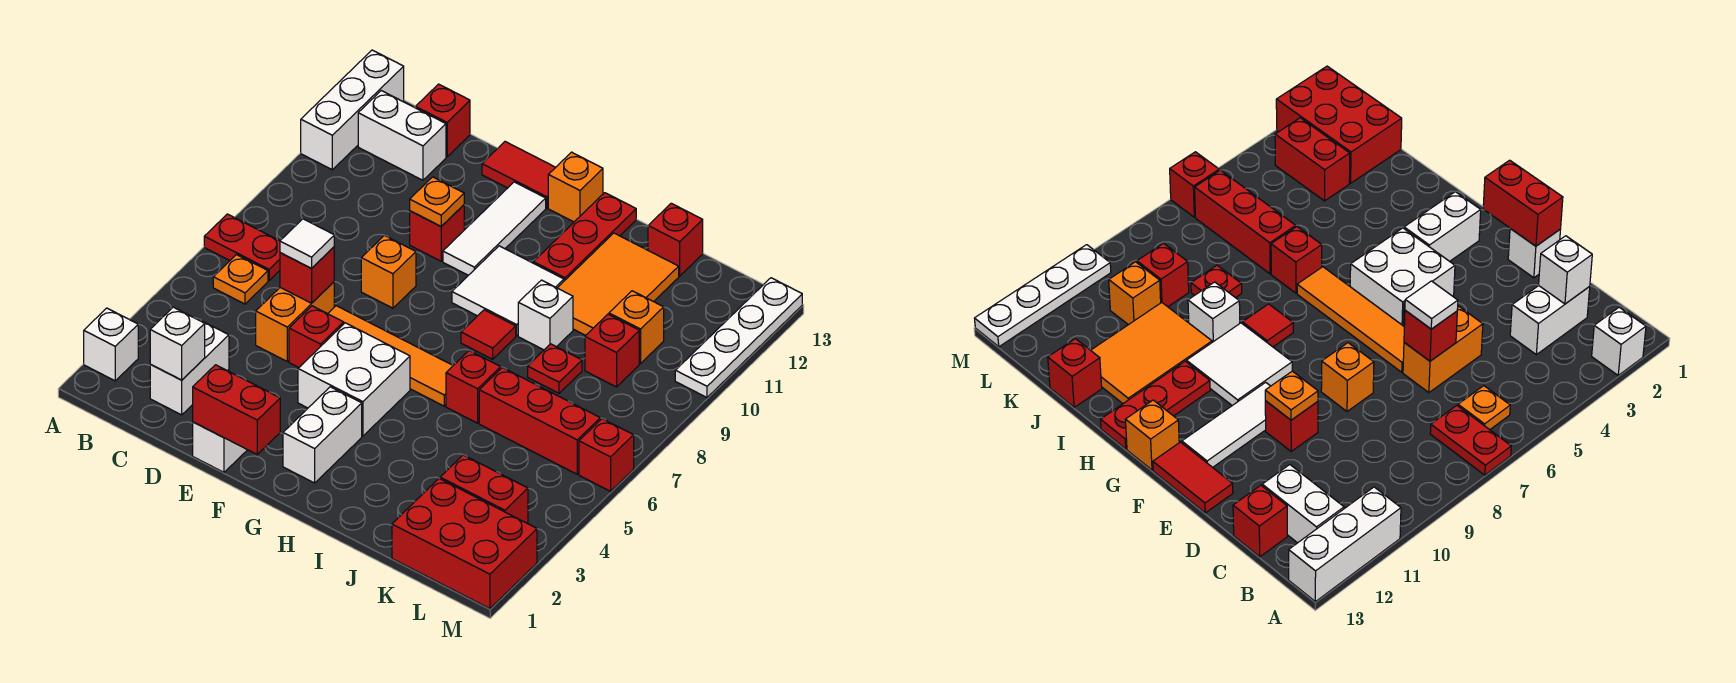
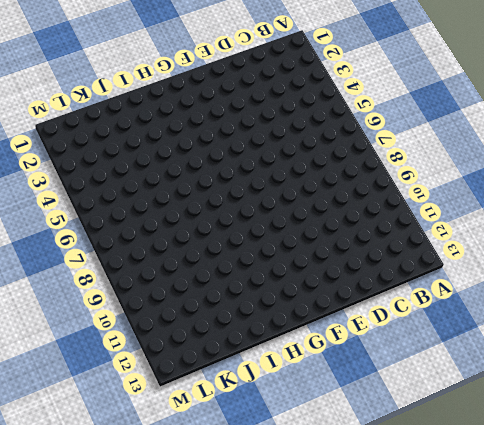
none -> white 1x1 brick [84,308,138,381]
none -> red 1x2 plate [204,214,280,280]
none -> white 1x3 brick [301,50,404,170]
none -> orange 1x1 plate [213,255,268,304]

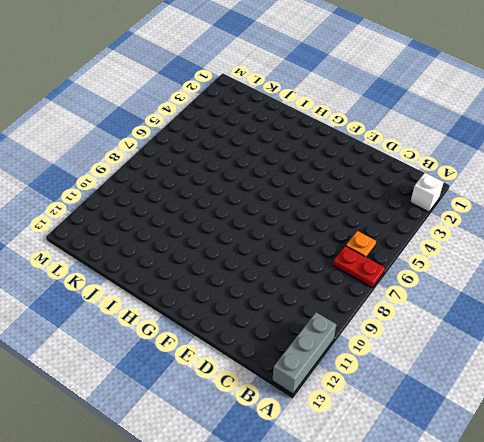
grey 1x3 brick [273,312,336,394] -> white 1x3 brick [301,50,404,170]
none -> white 1x2 brick [358,91,446,180]
none -> white 1x2 brick [150,319,229,415]
none -> red 1x1 brick [416,84,470,157]
none -> orange 1x2 brick [256,282,334,361]

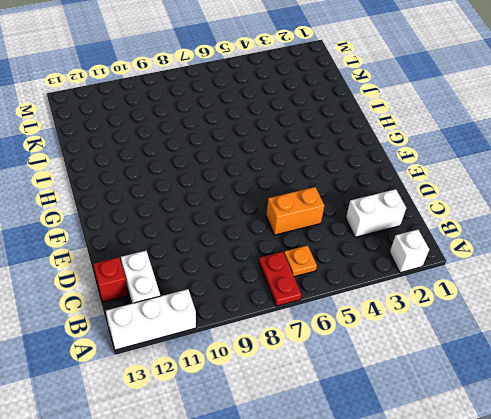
none -> white 1x1 brick [193,422,247,472]
none -> red 1x1 brick [289,306,344,367]
none -> orange 1x4 tile [328,306,453,406]
none -> orange 1x1 brick [361,235,416,308]

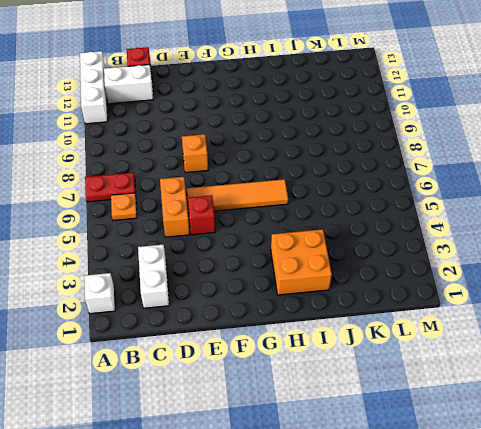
orange 2x2 brick [271,229,332,295] -> none
none -> white 1x1 brick [193,422,247,472]
none -> red 1x1 brick [410,205,464,261]
none -> red 1x2 tile [482,142,556,208]
none -> white 2x2 brick [298,323,410,436]

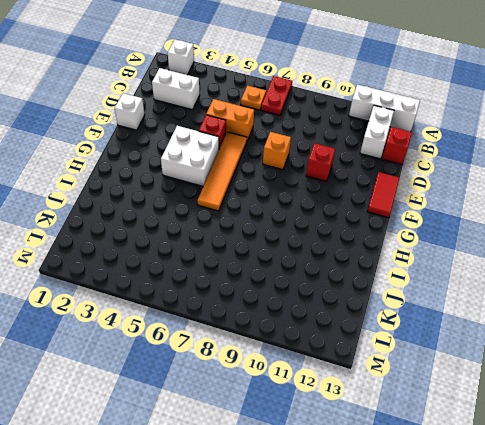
none -> white 1x3 tile [443,182,546,275]
none -> white 1x2 brick [283,387,362,483]
none -> white 2x2 tile [452,246,564,336]
none -> orange 1x1 brick [548,152,603,222]

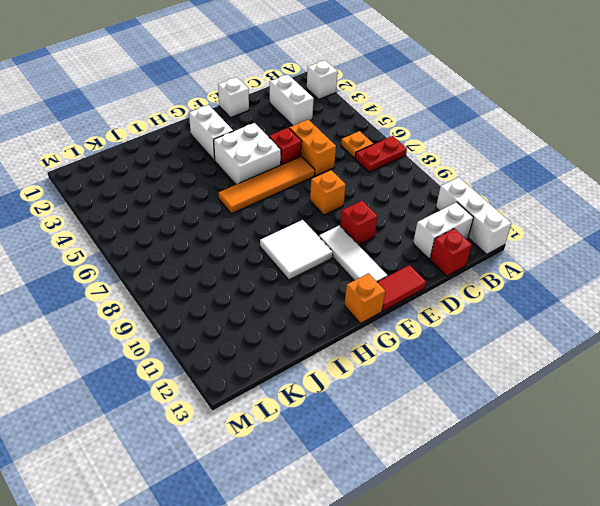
none -> red 1x1 tile [461,310,516,359]
none -> red 1x3 plate [533,193,636,281]
none -> red 1x1 brick [446,350,501,423]
none -> white 1x1 brick [518,280,573,350]

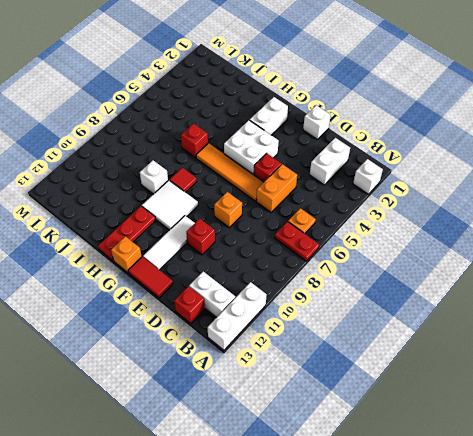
none -> orange 2x3 tile [558,233,679,335]
none -> red 1x3 brick [479,367,600,474]
none -> red 1x1 plate [528,344,582,393]
none -> red 1x1 brick [648,203,703,276]

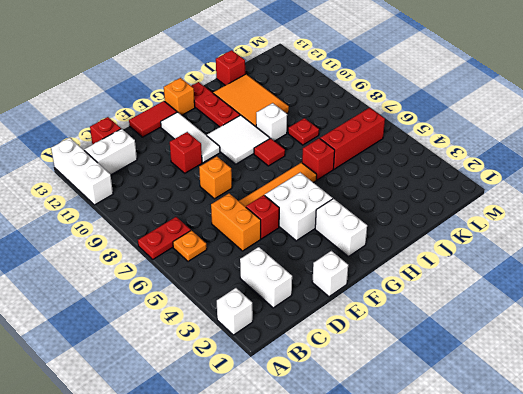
none -> red 2x3 brick [392,478,537,609]
none -> red 1x2 brick [440,455,528,523]
none -> red 1x1 brick [585,314,639,387]
none -> orange 1x1 brick [609,291,664,363]

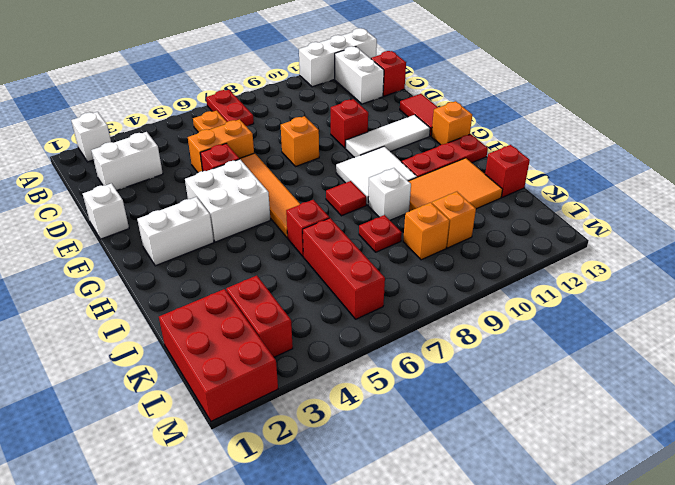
orange 1x1 brick [403,203,450,260] -> red 1x1 brick [585,314,639,387]
none -> red 1x1 brick [579,419,634,491]
none -> white 1x4 plate [675,278,802,397]
none -> white 1x1 brick [150,307,205,380]
none -> red 1x1 brick [280,247,334,303]

